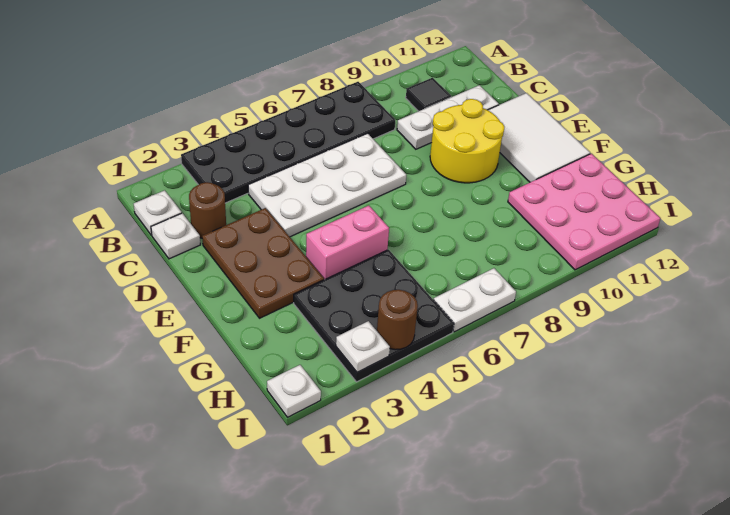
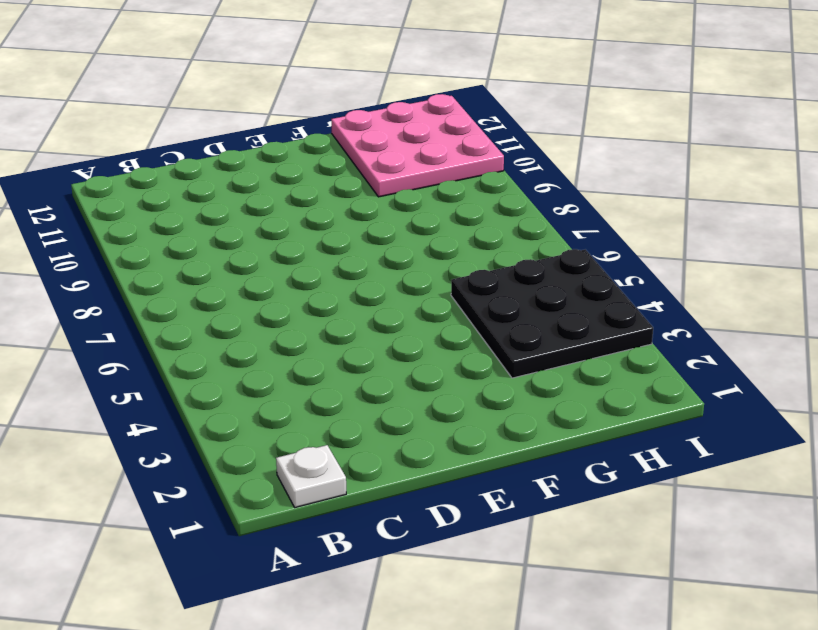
none -> black 2x6 plate [181,82,395,203]
none -> black 1x1 tile [406,78,451,111]
none -> white 1x1 plate [151,213,200,259]

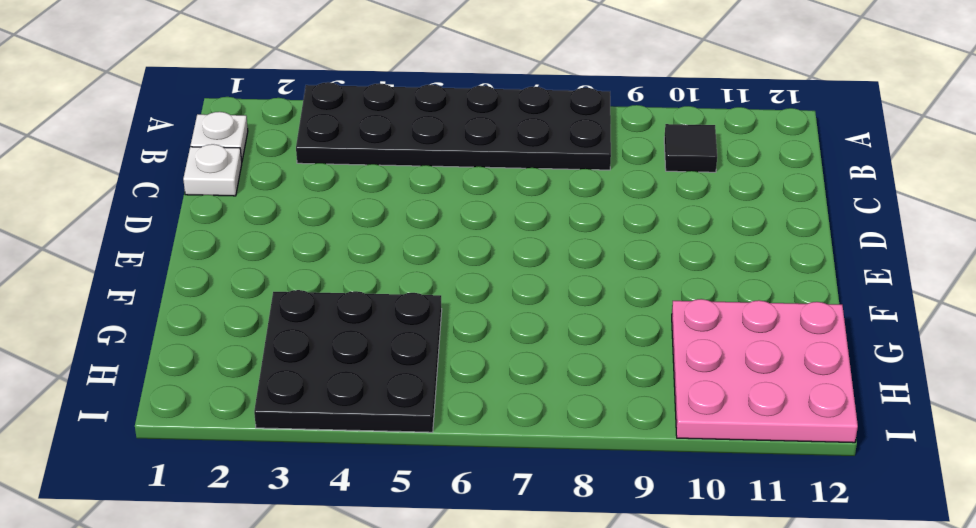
none -> brown 1x1 round brick [189,182,226,238]
none -> white 2x4 plate [248,133,406,237]
none -> white 1x3 plate [397,85,499,149]

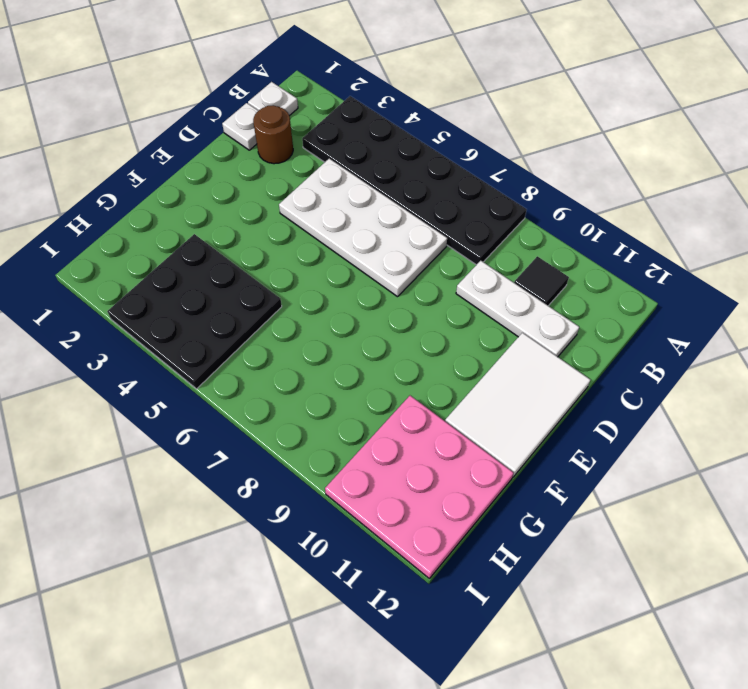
none -> brown 2x3 plate [202,208,324,318]
none -> yellow 2x2 round brick [430,99,504,183]
none -> pink 1x2 brick [306,205,389,280]

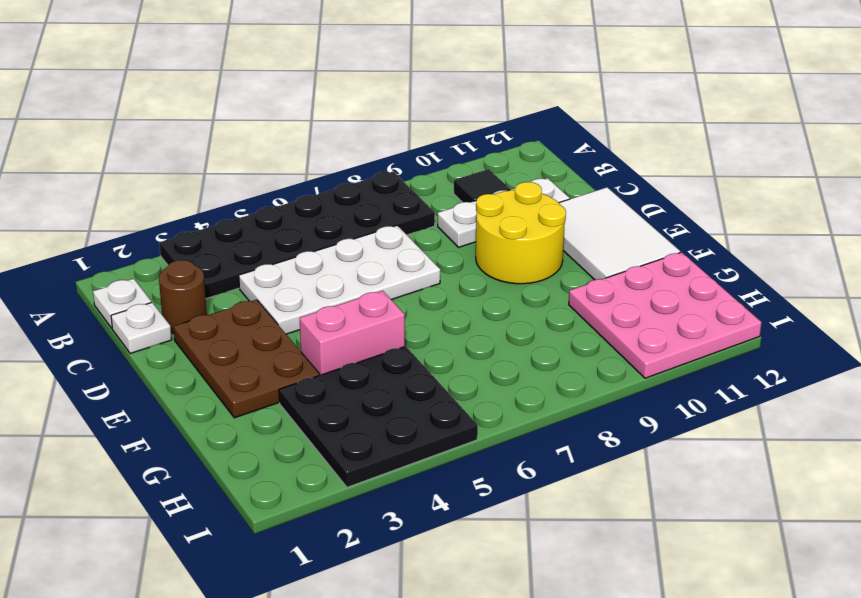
none -> white 1x1 plate [267,365,321,417]
none -> white 1x2 plate [434,268,516,332]
none -> white 1x1 plate [336,321,390,372]

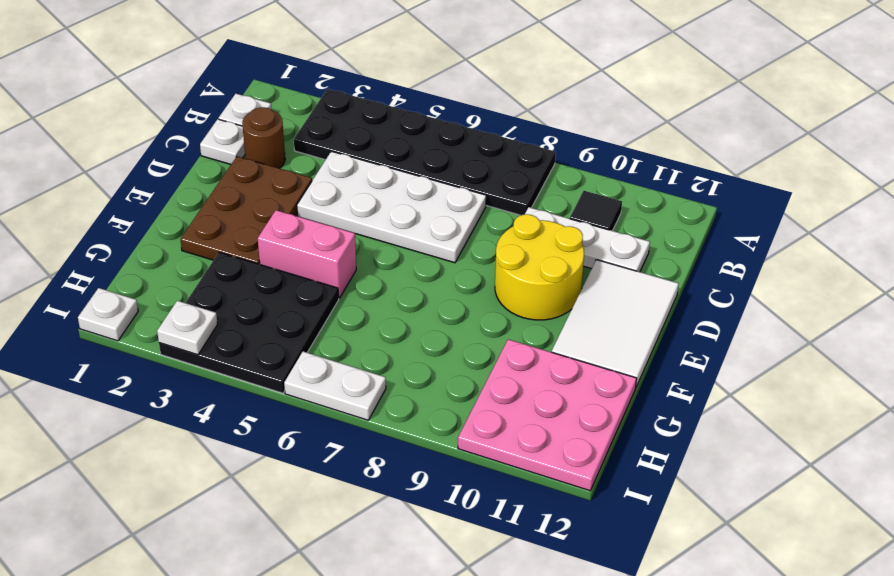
none -> brown 1x1 round brick [377,290,418,350]

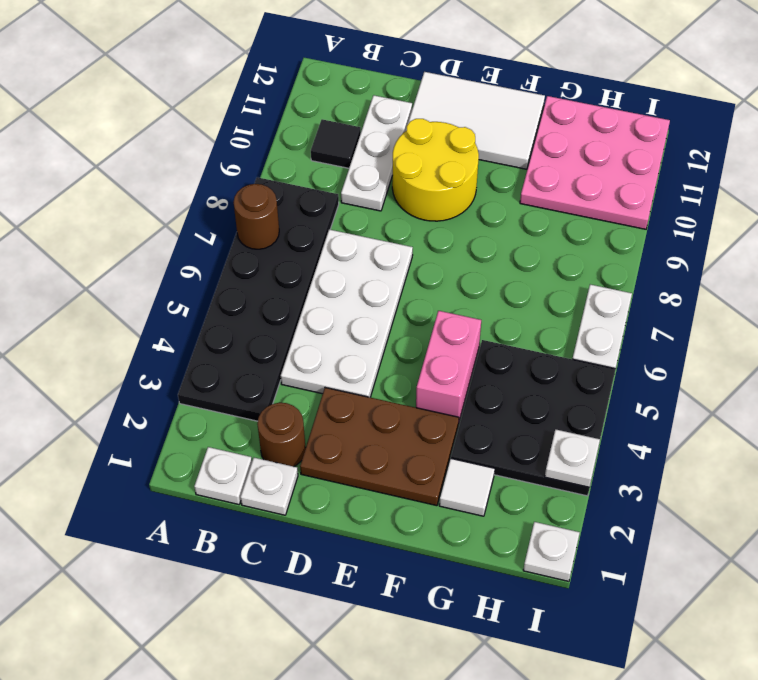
brown 1x1 round brick [234,184,279,249] -> brown 1x1 round brick moved to [377,290,418,350]
white 1x1 tile [439,458,495,516] -> none

